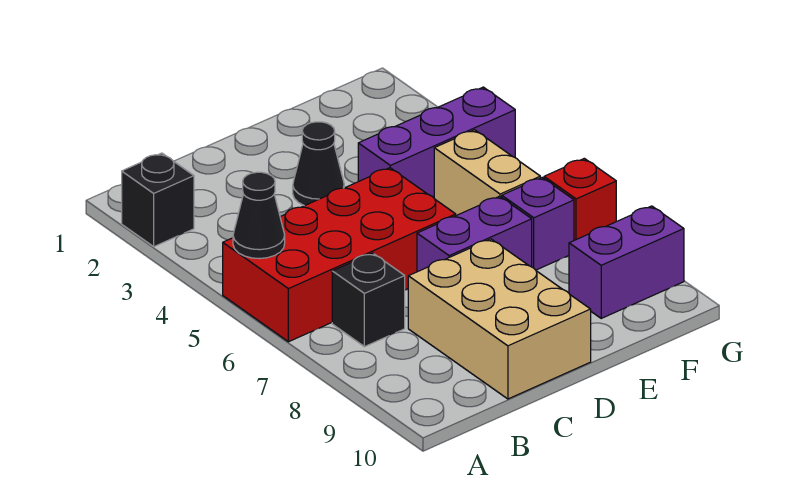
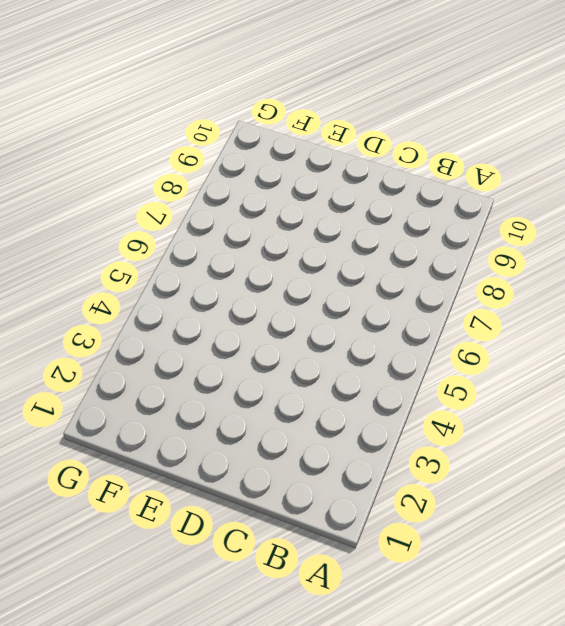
none -> black 1x1 brick [122,153,194,246]
none -> red 2x4 brick [223,168,456,342]
none -> black 1x1 brick [332,253,405,347]

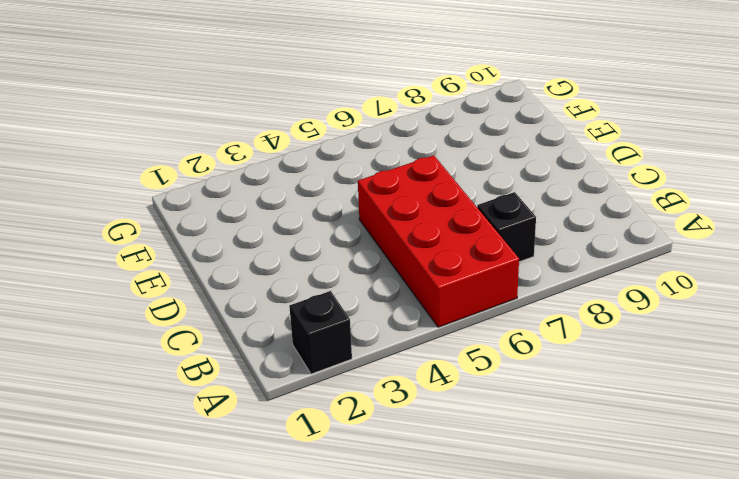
none -> tan 2x3 brick [408,239,591,399]
none -> black 1x1 cone [293,122,344,206]
none -> purple 1x2 brick [417,196,532,272]

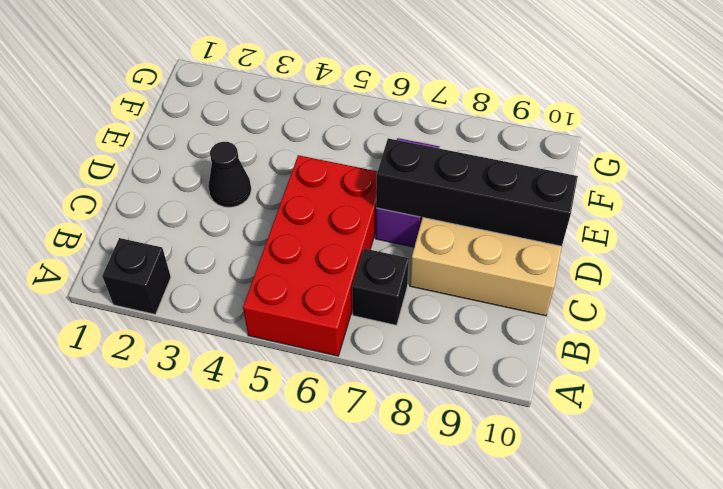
black 1x4 brick [376,138,578,246] -> none
none -> purple 1x3 brick [358,87,515,198]
none -> tan 1x2 brick [434,130,540,216]
none -> purple 1x1 brick [502,178,574,270]

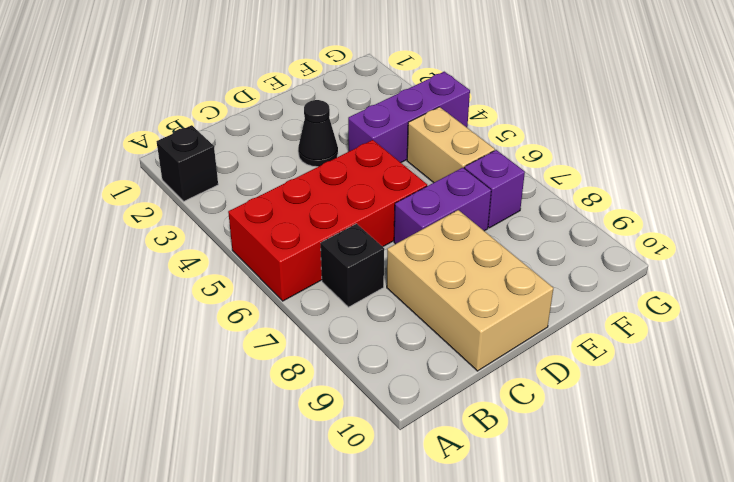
none -> purple 1x2 brick [569,206,684,318]
none -> red 1x1 brick [544,158,616,240]
none -> black 1x1 cone [233,172,285,259]

